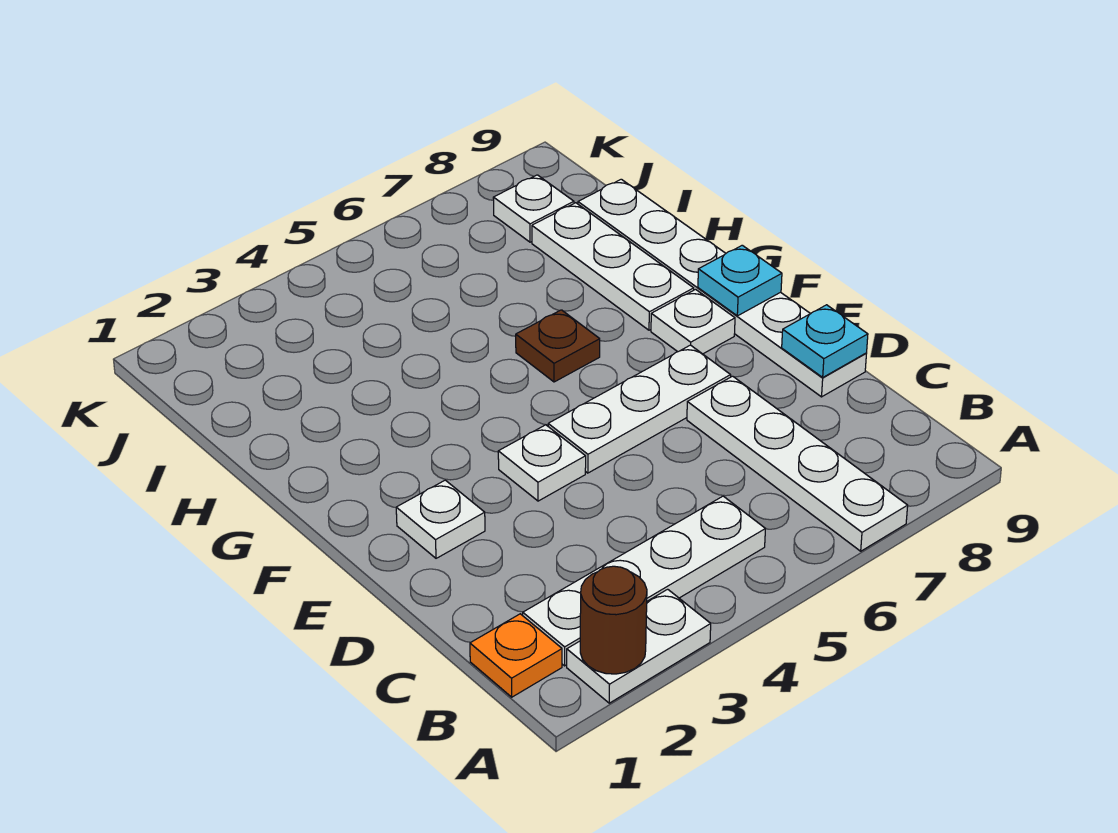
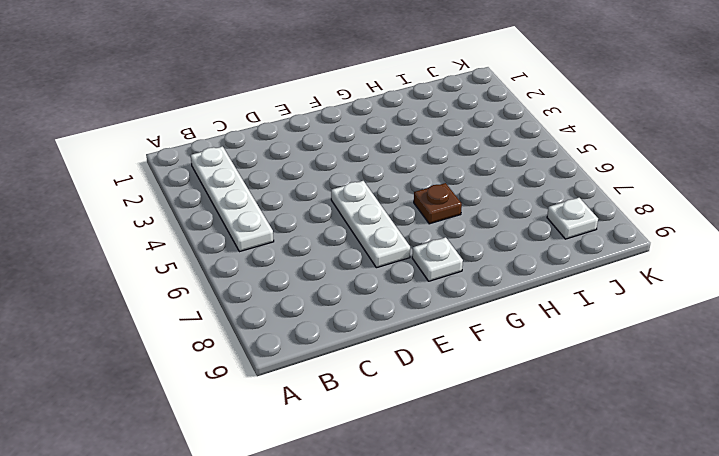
none -> white 1x2 plate [567,589,711,703]
none -> white 1x4 plate [687,376,908,551]
none -> orange 1x1 plate [470,614,562,697]

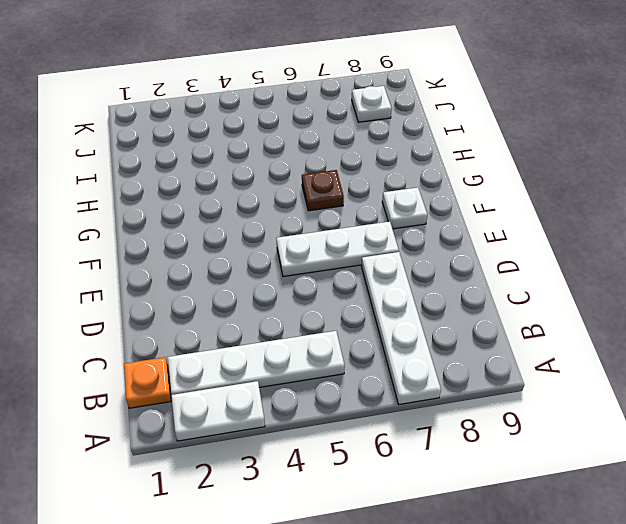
none -> white 1x6 plate [578,179,866,397]
none -> white 1x1 plate [396,480,485,558]
none -> white 1x1 plate [498,425,586,501]

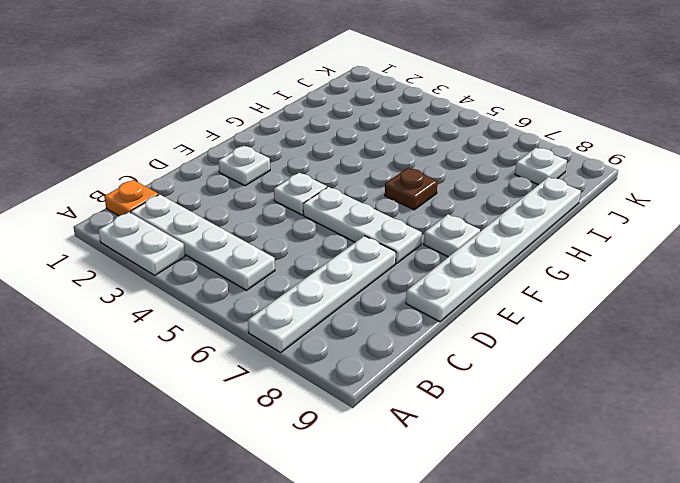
none -> white 1x3 plate [532,203,694,330]
none -> brown 1x1 round brick [580,566,647,674]
none -> cyan 1x1 plate [782,305,868,377]

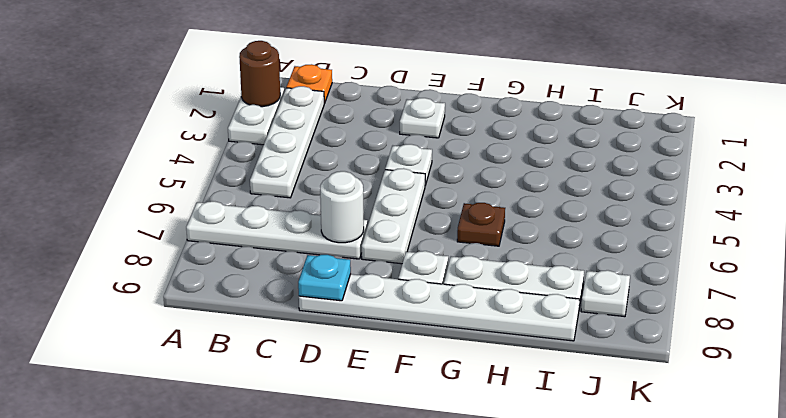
white 1x1 round brick [320,171,364,243] -> none
none -> cyan 1x1 plate [698,245,782,316]

